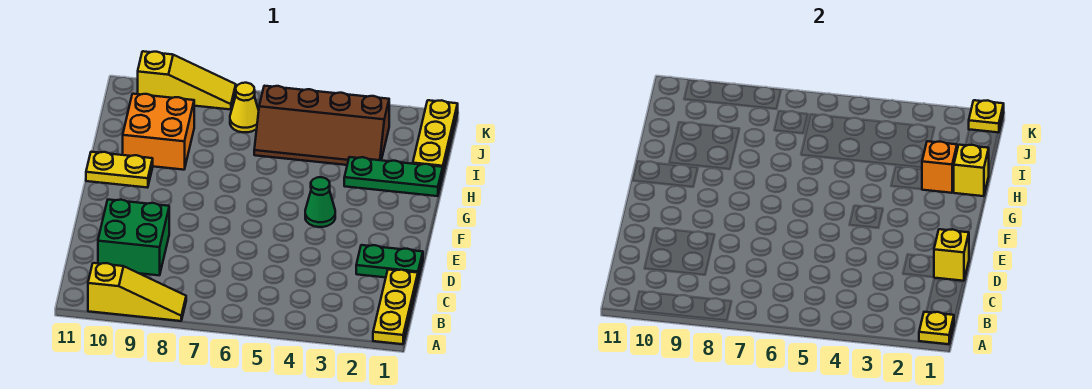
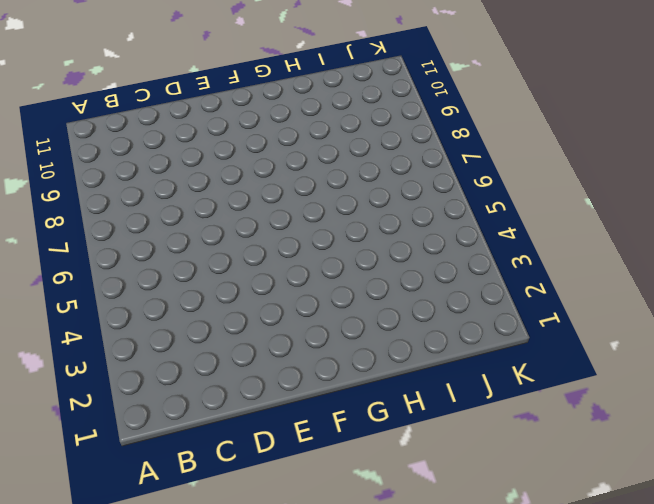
none -> yellow 1x3 plate [373,270,418,344]
none -> yellow 1x3 slope [88,263,186,321]
none -> green 2x2 brick [98,200,169,275]

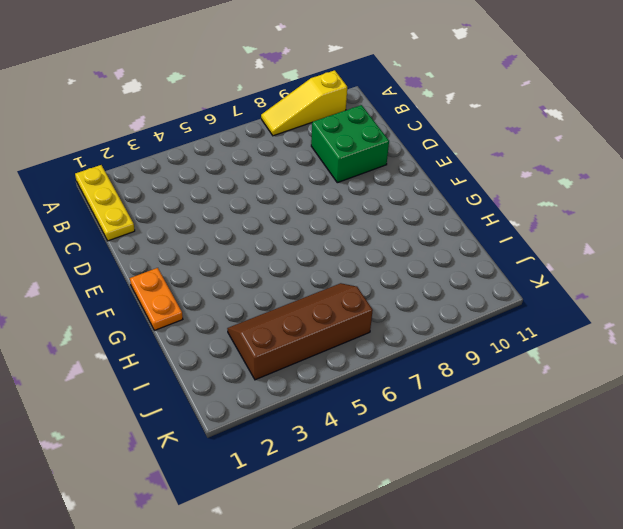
orange 1x2 plate [130,268,183,330] -> none
none -> green 1x2 plate [356,245,423,279]
none -> green 1x1 cone [305,177,335,227]
none -> yellow 1x2 plate [86,152,153,188]

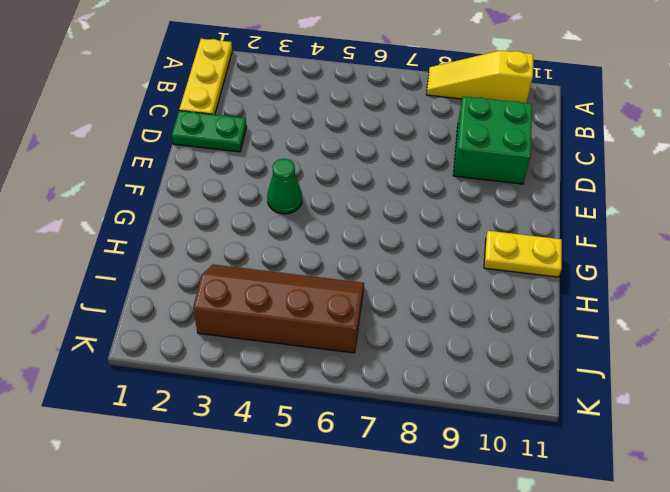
none -> green 1x3 plate [344,157,443,196]
none -> orange 2x2 brick [123,94,194,170]
none -> yellow 1x3 plate [413,100,458,173]

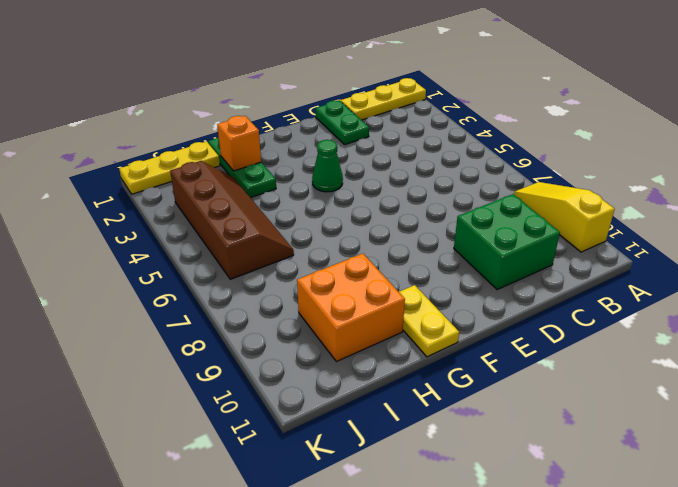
none -> yellow 1x1 cone [230,83,259,132]
none -> yellow 1x3 slope [138,51,236,110]
none -> yellow 1x1 plate [919,312,954,344]

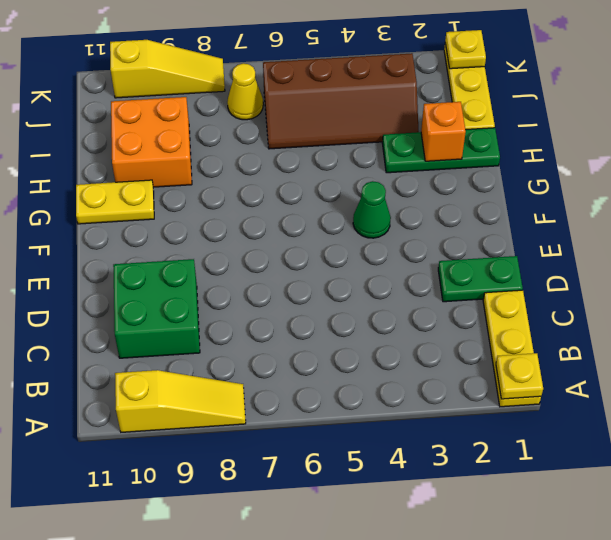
none -> yellow 1x1 brick [934,229,969,281]
none -> yellow 1x1 brick [953,145,989,196]

